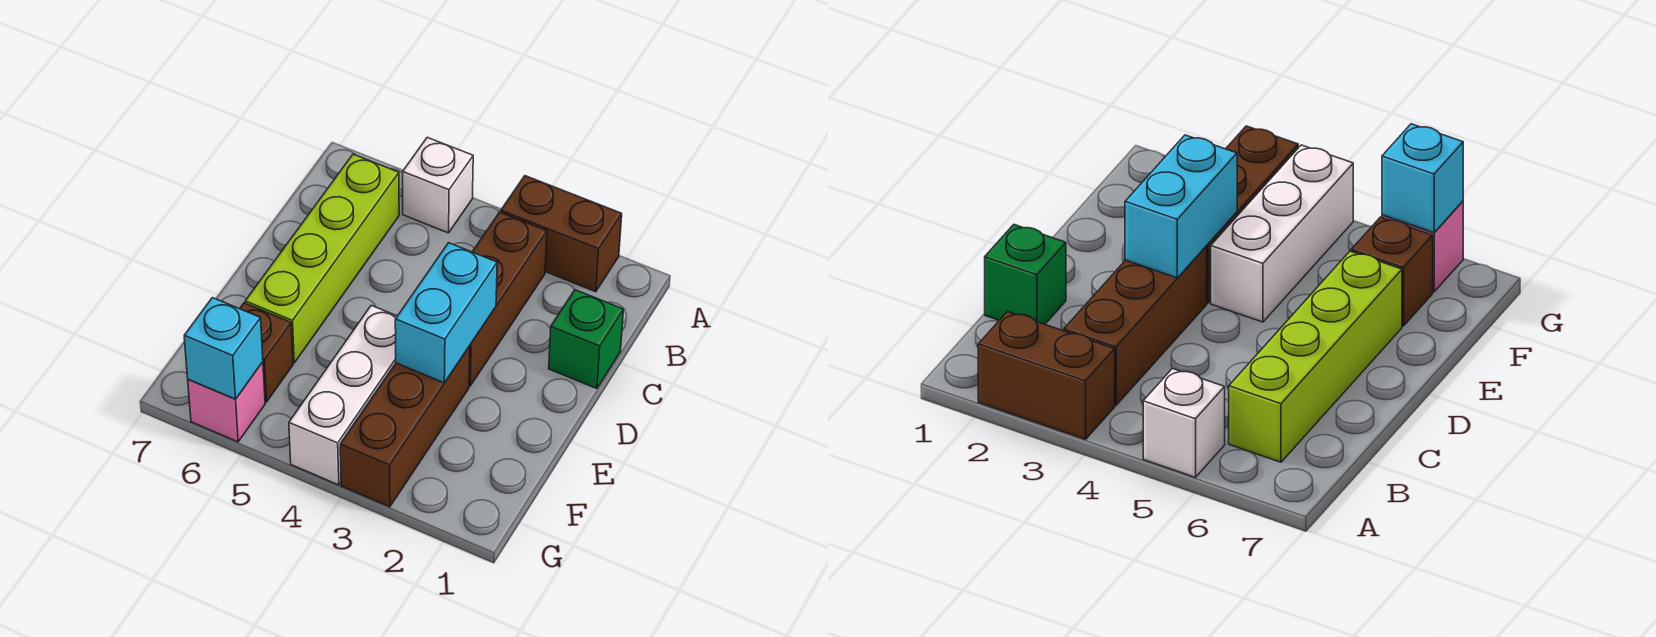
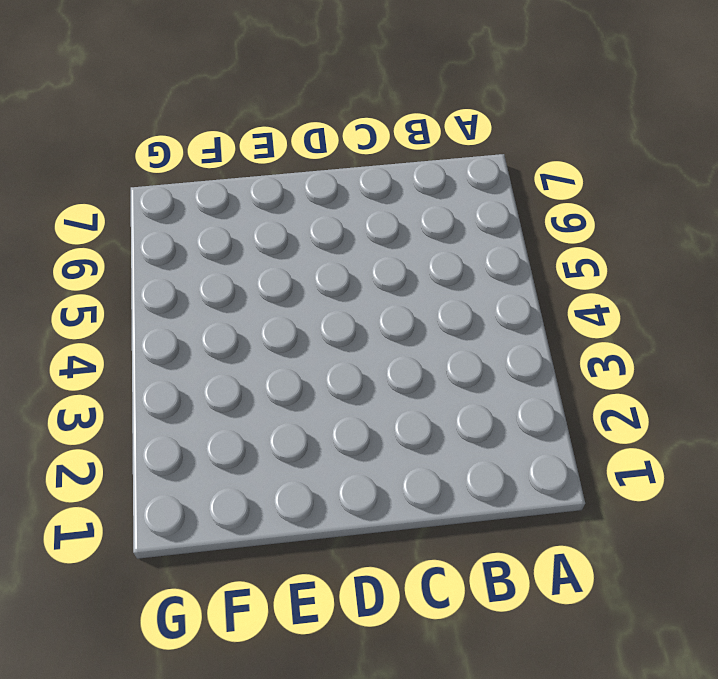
none -> brown 1x2 brick [501,176,622,292]
none -> white 1x1 brick [403,137,473,233]

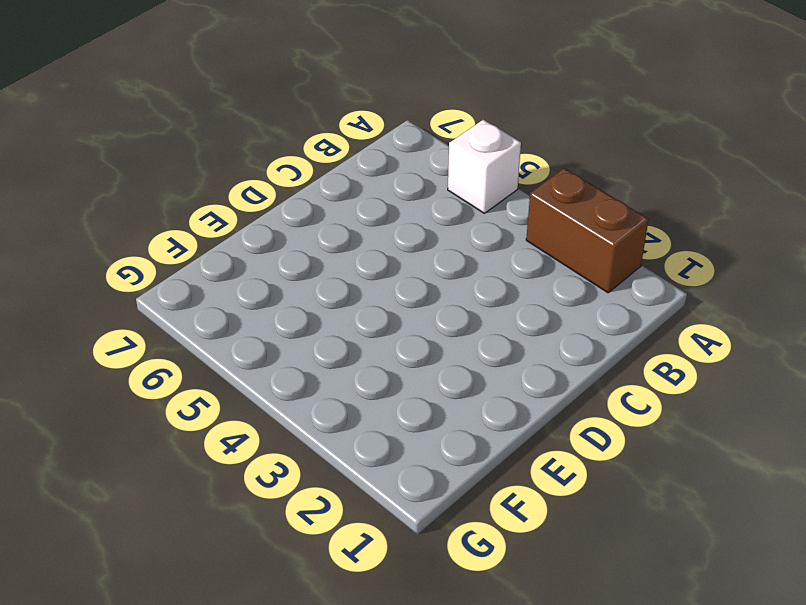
none -> brown 1x3 brick [469,212,547,386]
none -> lime 1x4 brick [245,154,399,363]

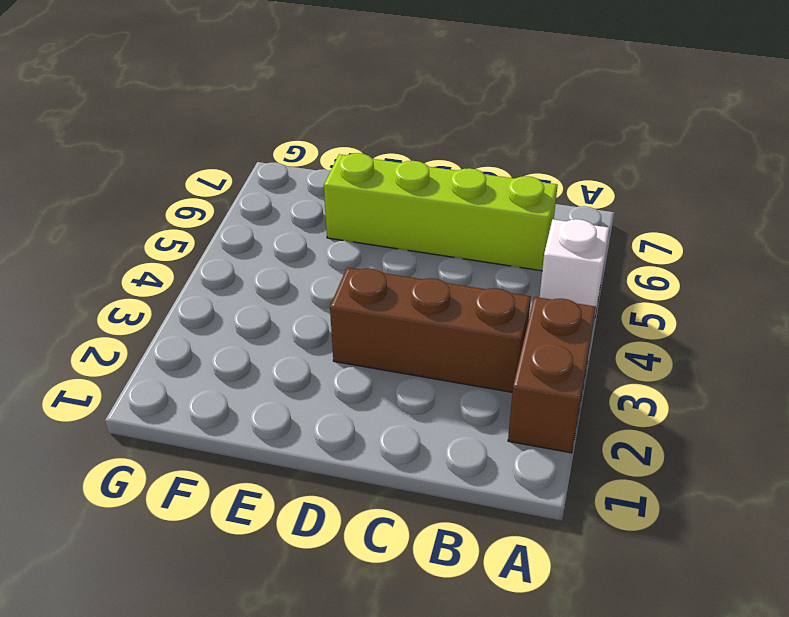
none -> green 1x1 brick [549,290,623,389]
none -> brown 1x3 brick [340,346,470,507]

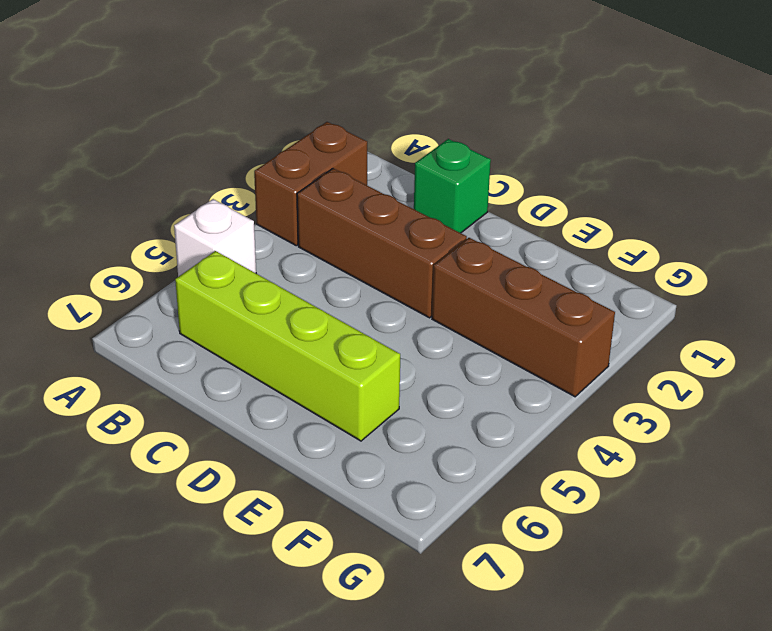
none -> white 1x3 brick [289,305,397,485]
none -> brown 1x1 brick [240,303,293,402]

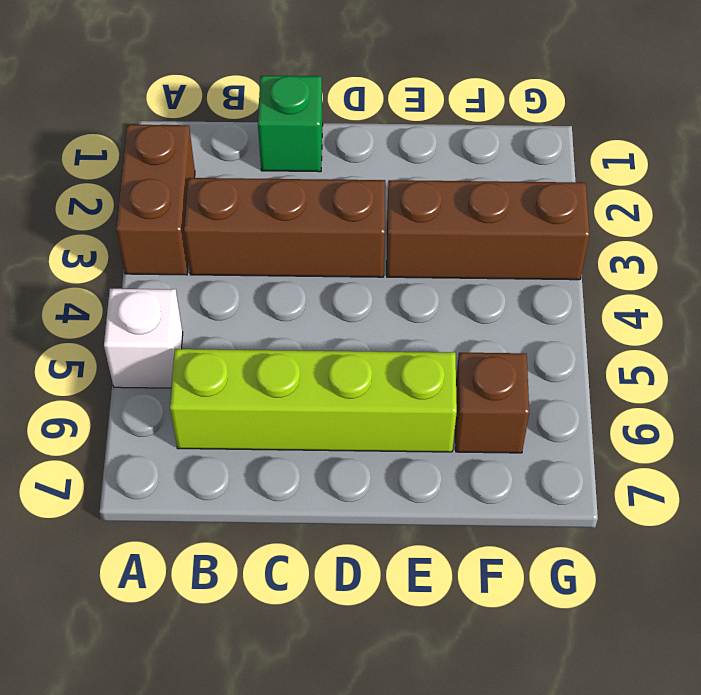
none -> white 1x3 brick [289,305,397,485]
none -> pink 1x1 brick [188,362,265,442]

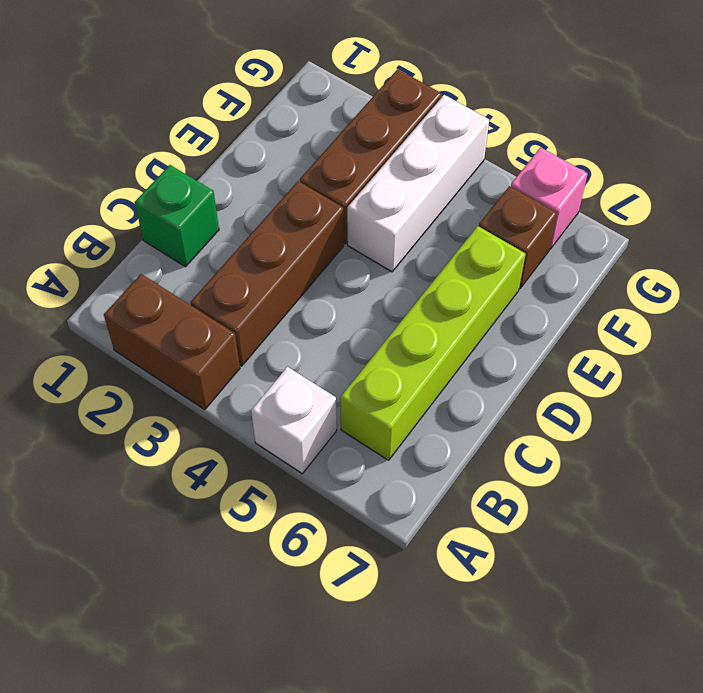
none -> cyan 1x2 brick [395,243,497,383]
none -> cyan 1x1 brick [184,298,263,399]

